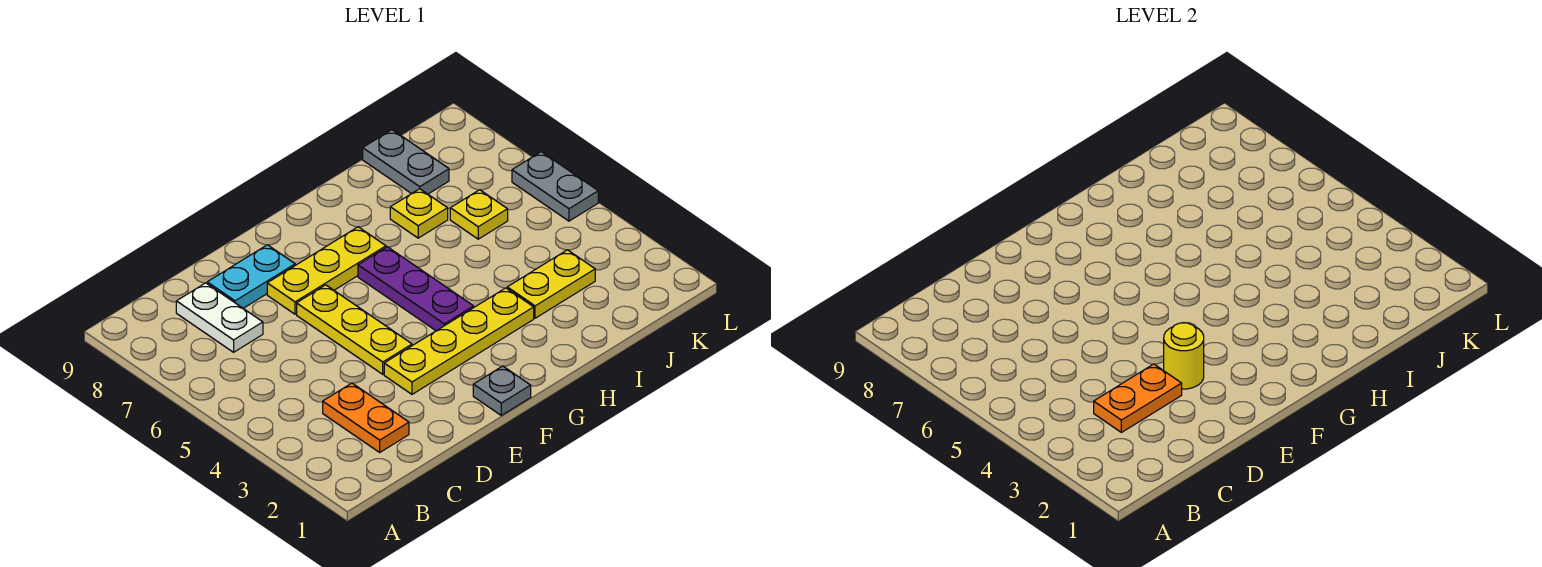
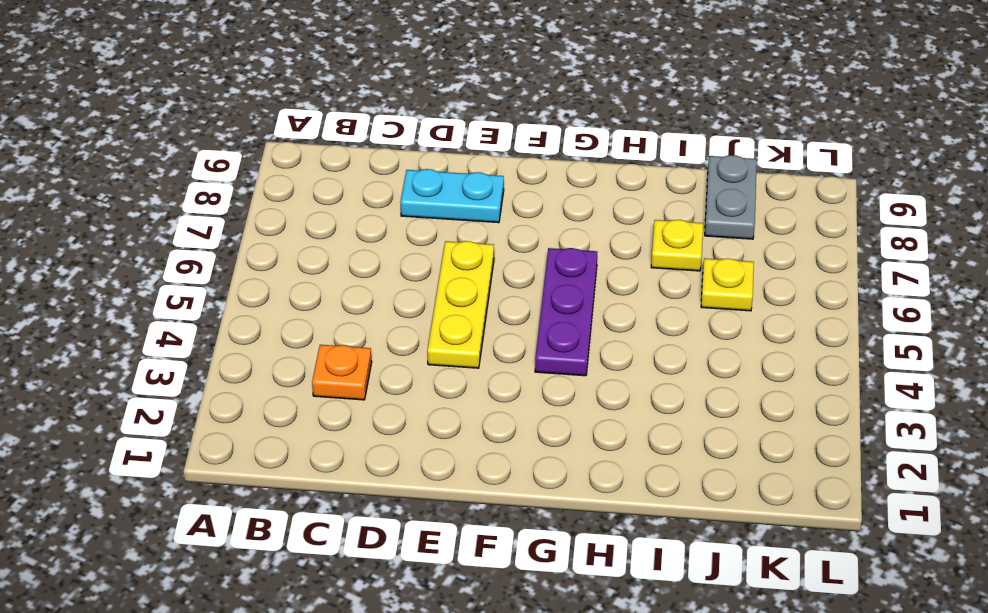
orange 1x1 plate [312,345,372,400] -> orange 1x2 plate [323,383,409,452]
none -> white 1x2 plate [176,283,263,352]
none -> yellow 1x4 plate [384,288,534,394]
none -> yellow 1x3 plate [267,227,386,314]

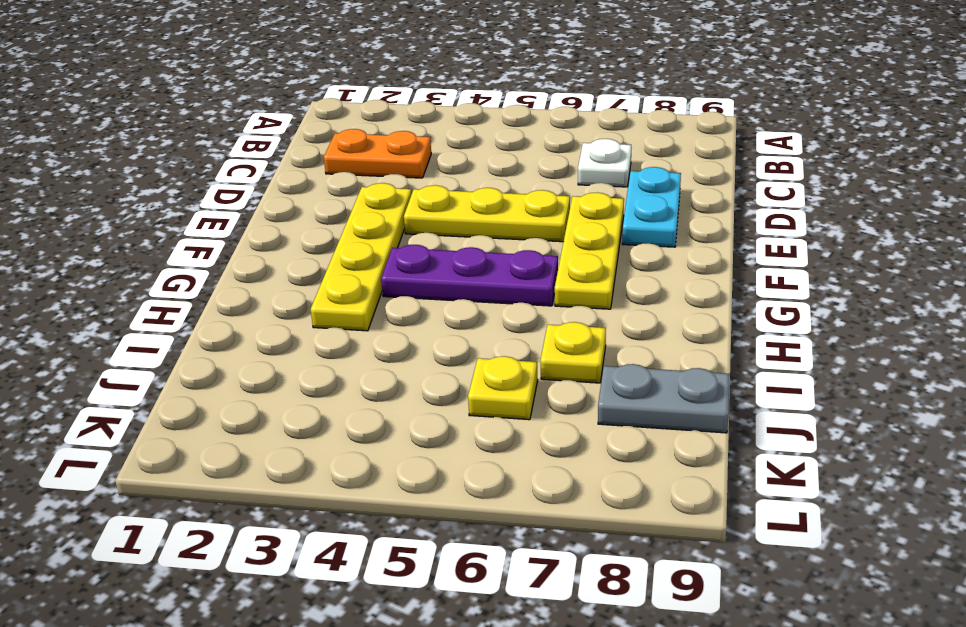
white 1x1 plate [578,139,631,187] -> white 1x2 plate [176,283,263,352]
none -> grey 1x1 plate [473,366,531,415]
none -> yellow 1x2 plate [507,250,595,318]
none -> grey 1x2 plate [512,152,598,221]

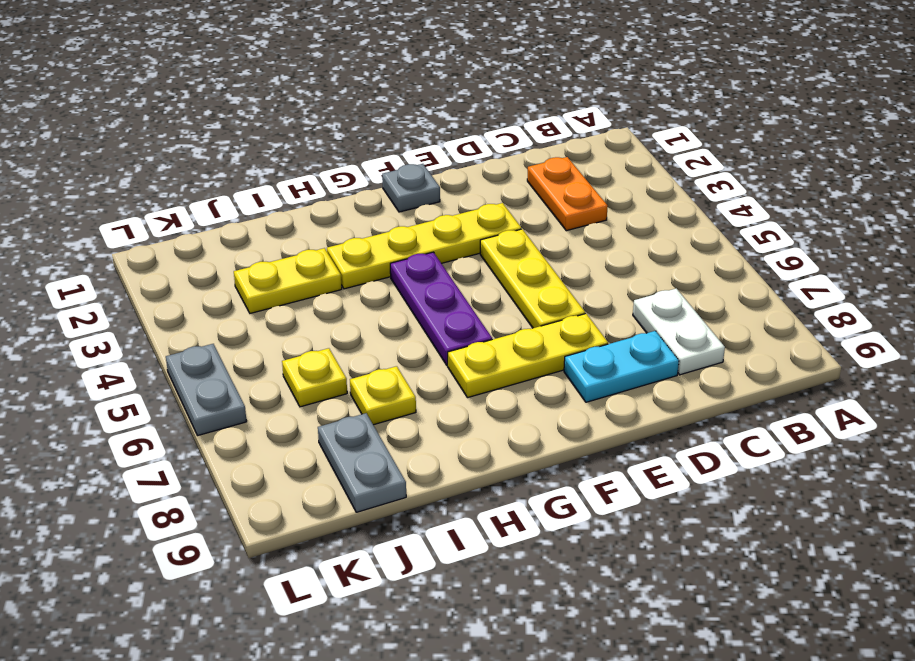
none -> orange 1x2 plate [1094,364,1182,432]
none -> yellow 1x1 round brick [1164,323,1204,389]

